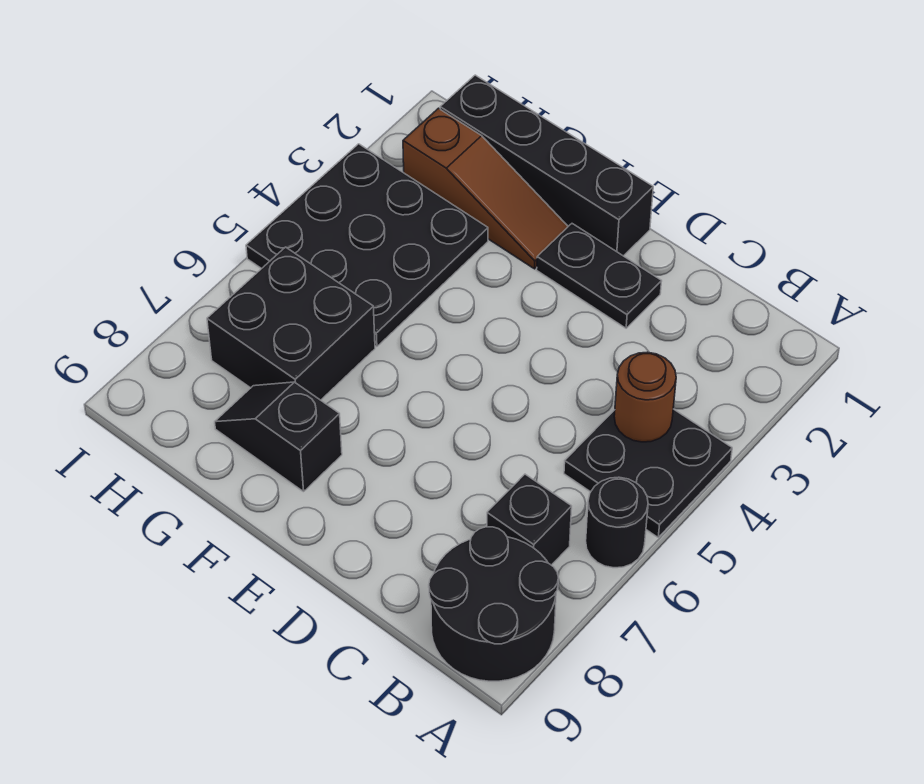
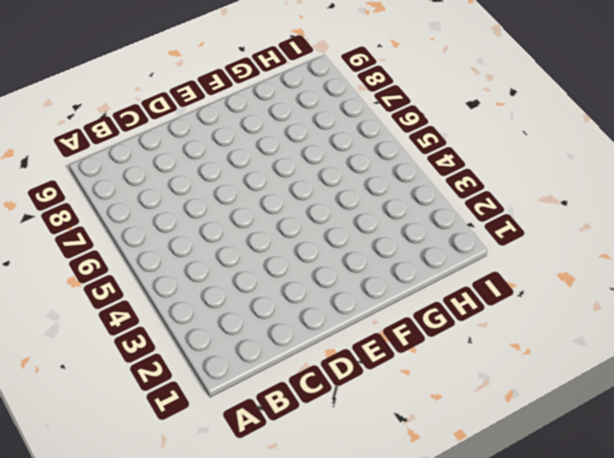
none -> black 2x2 plate [564,409,732,537]
none -> black 1x1 round brick [586,477,648,568]

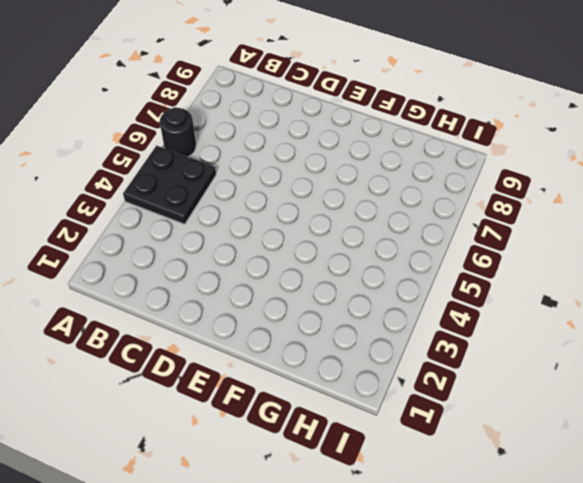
none -> black 2x2 round brick [429,527,558,681]
none -> black 1x1 brick [487,474,572,565]

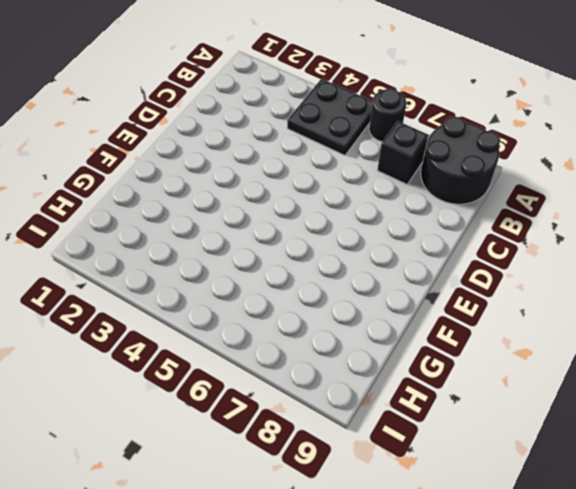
none -> black 1x2 plate [537,224,662,328]
none -> black 1x4 brick [440,75,653,256]

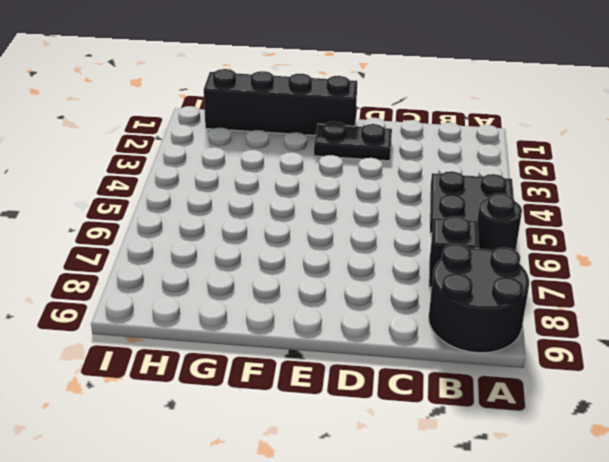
none -> brown 1x3 slope [403,108,568,269]
none -> black 1x2 slope [215,382,342,492]

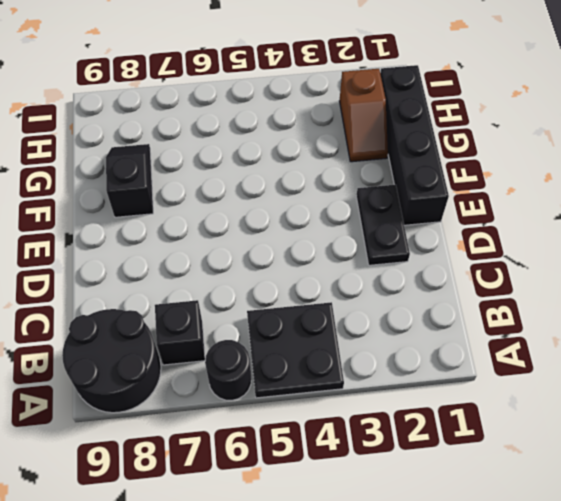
brown 1x2 slope [340,69,388,162] -> brown 1x3 slope [403,108,568,269]
none -> black 3x3 plate [246,144,488,347]
none -> black 2x2 brick [207,247,375,400]

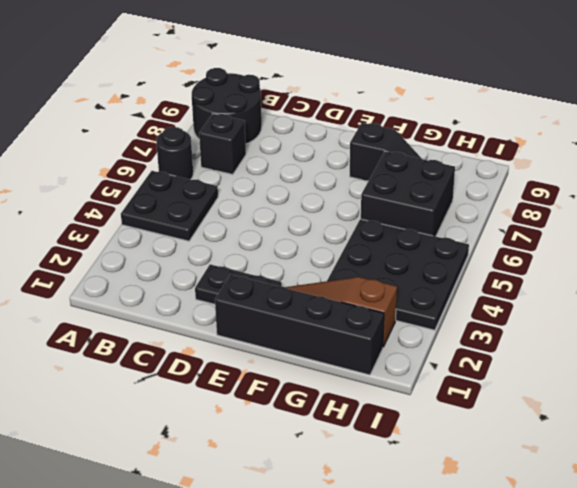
none -> brown 1x1 round brick [614,352,676,442]

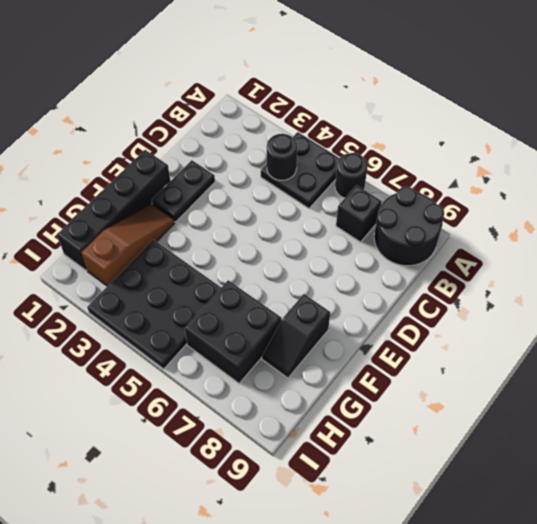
black 1x1 round brick [267,134,297,181] -> brown 1x1 round brick [614,352,676,442]

